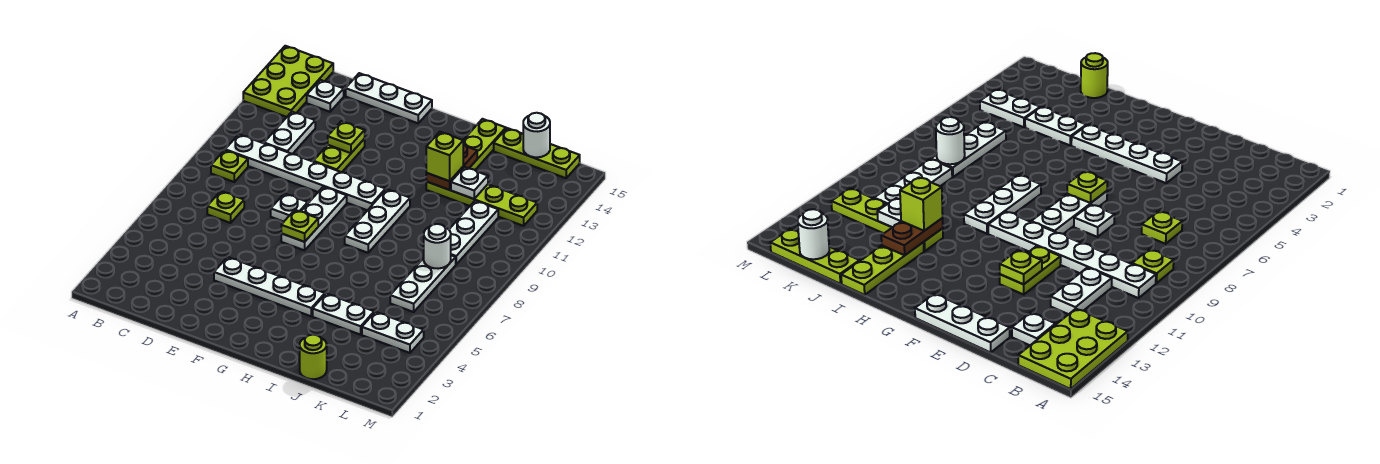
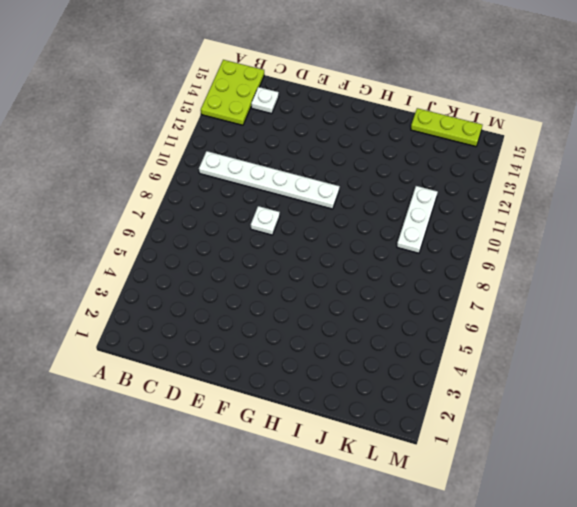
none -> lime 1x1 plate [211,150,248,182]
none -> lime 1x1 plate [207,191,244,223]
none -> white 1x2 plate [264,112,315,154]

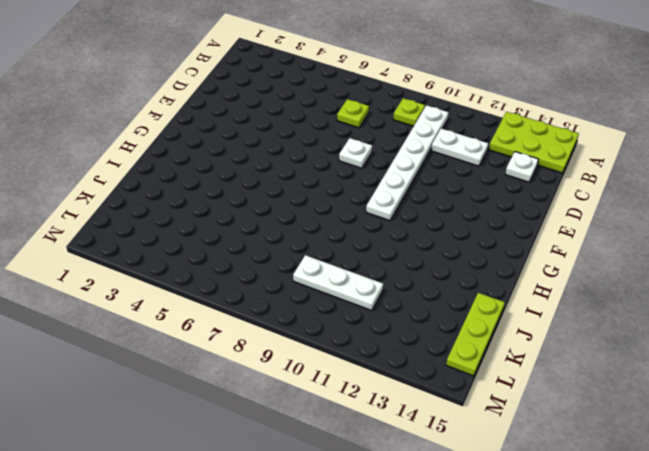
none -> white 1x3 plate [346,73,432,123]
none -> white 1x4 plate [214,257,325,316]
none -> lime 1x2 plate [313,139,365,172]

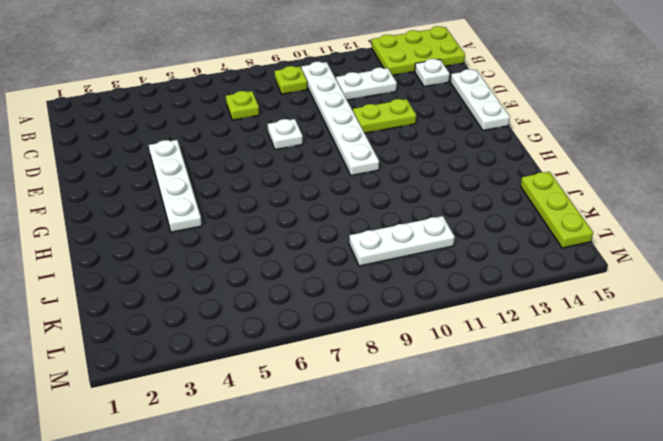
none -> white 1x3 plate [281,187,347,250]
none -> white 1x3 plate [345,189,410,253]
none -> white 1x2 plate [313,294,374,335]

